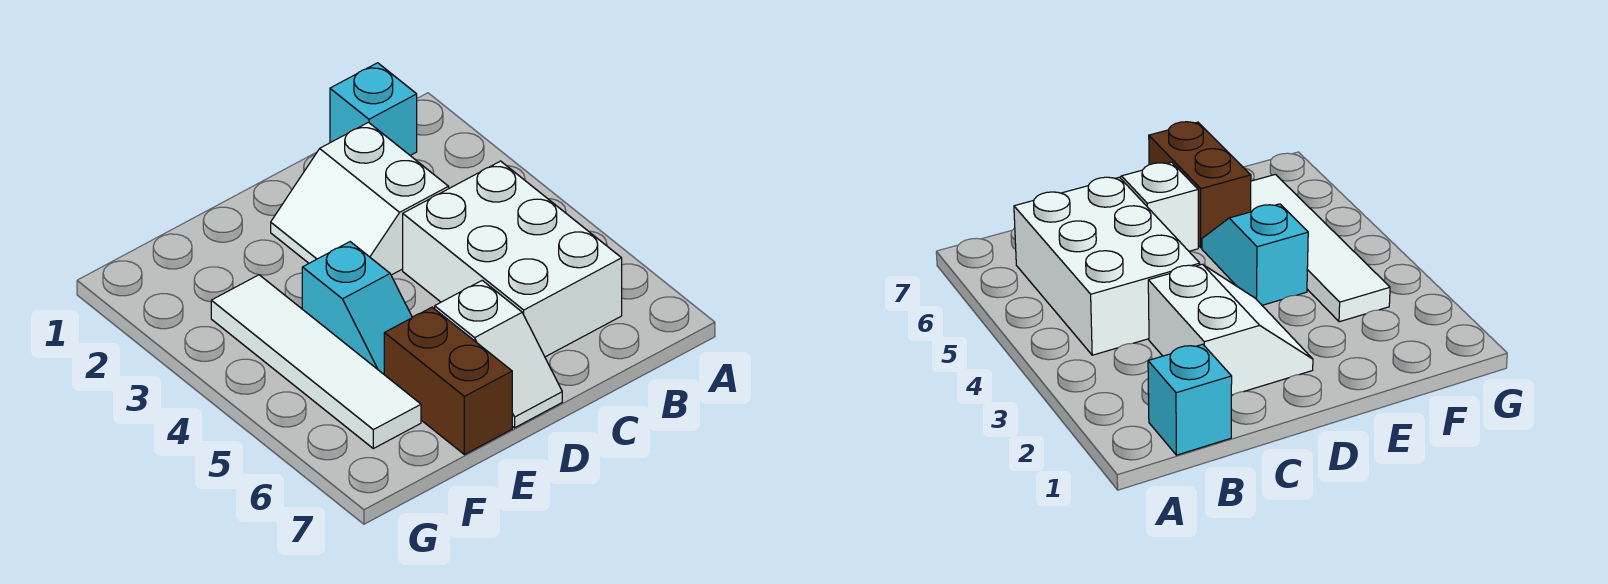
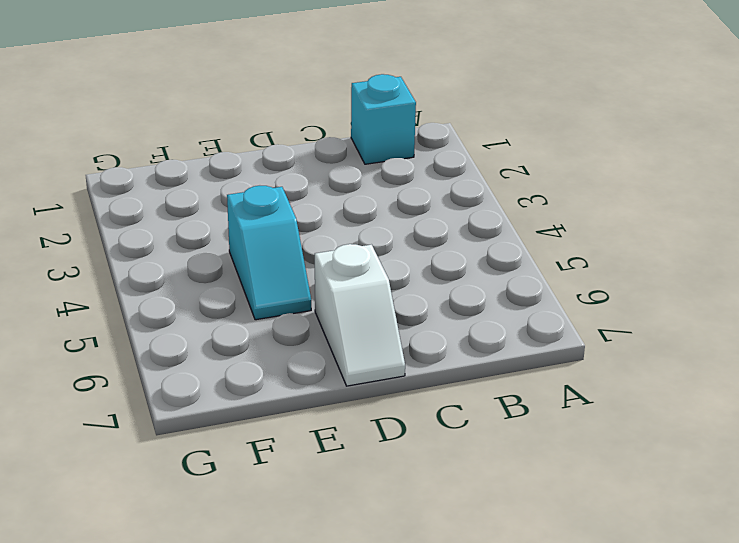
none -> white 2x3 brick [403,161,622,357]
none -> white 2x2 slope [271,122,449,275]

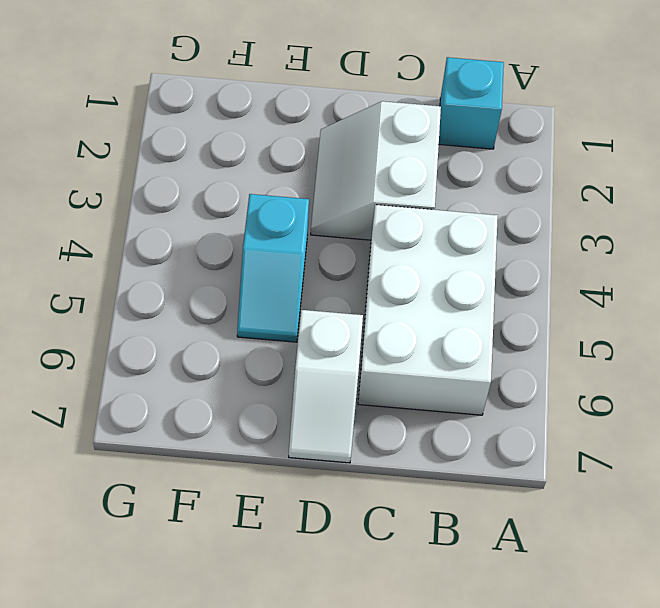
none -> brown 1x2 brick [384,307,512,455]
none -> white 1x4 tile [211,275,421,449]

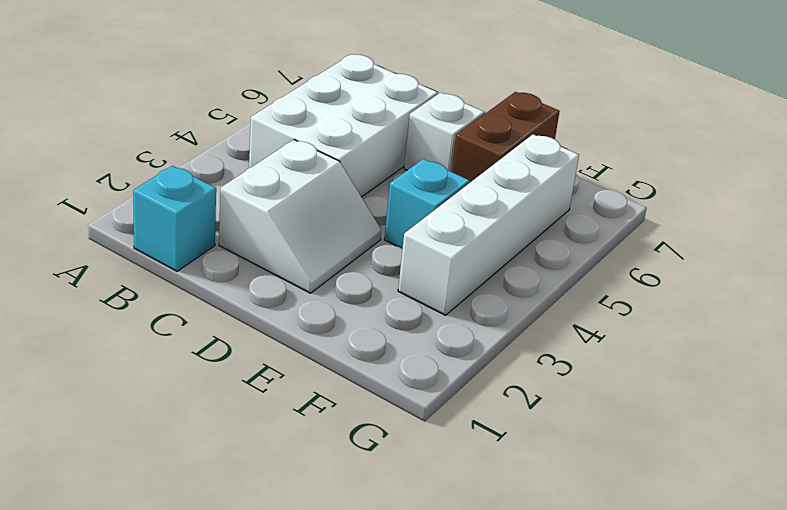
white 1x4 brick [398,134,579,315] -> white 1x4 tile [211,275,421,449]

